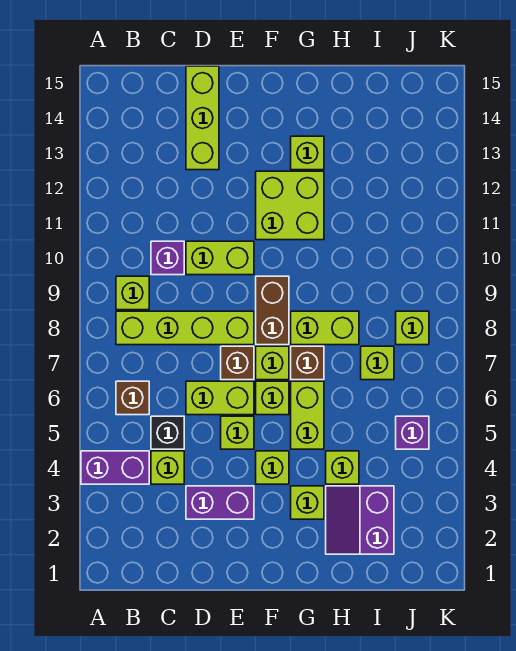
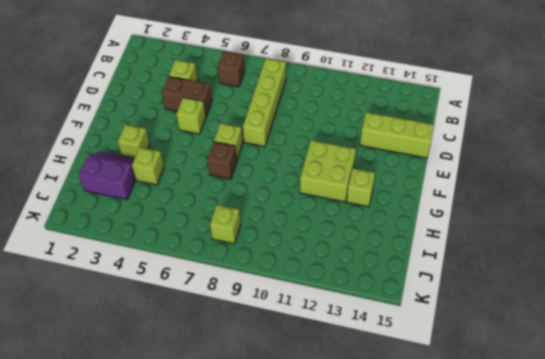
brown 1x2 brick [162,76,212,116] -> brown 1x2 brick moved to [256,276,289,345]
none -> purple 1x2 brick [81,451,149,484]
none -> lime 1x1 brick [116,276,149,310]
none -> black 1x1 brick [151,416,184,449]

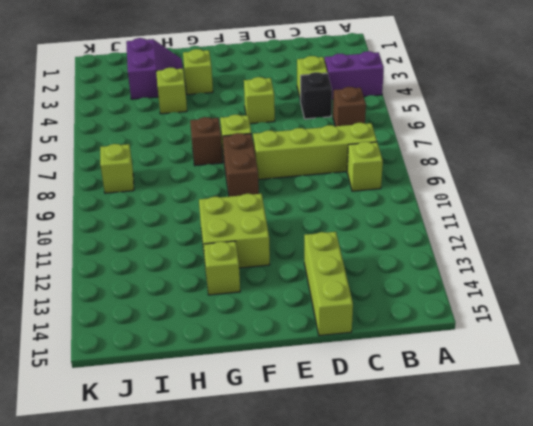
none -> purple 1x1 brick [151,241,184,275]
none -> purple 1x2 brick [186,486,254,519]
none -> lime 1x2 brick [186,381,254,415]

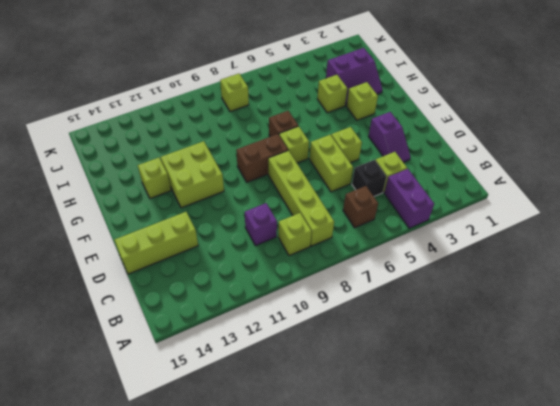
purple 1x2 slope [368,112,411,163] -> purple 1x2 brick [186,486,254,519]
none -> lime 1x2 brick [186,241,254,275]
none -> brown 1x1 brick [221,346,254,380]
none -> lime 1x1 brick [256,451,289,484]

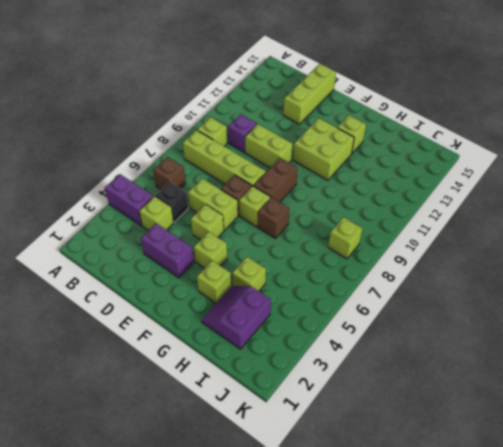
none -> lime 1x1 brick [256,381,289,415]
none -> lime 1x2 brick [291,381,324,449]
none -> lime 1x2 brick [291,311,359,345]

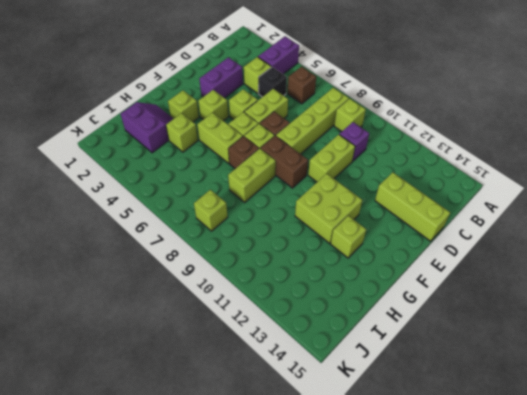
none -> lime 1x1 brick [361,346,394,380]
none -> purple 1x1 brick [396,416,429,449]

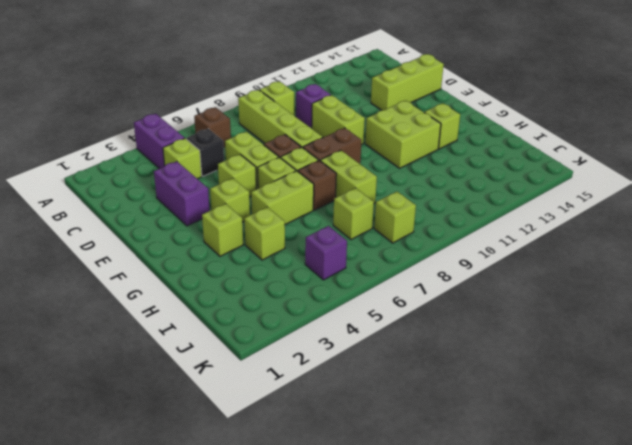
none -> purple 2x2 slope [326,486,394,554]

